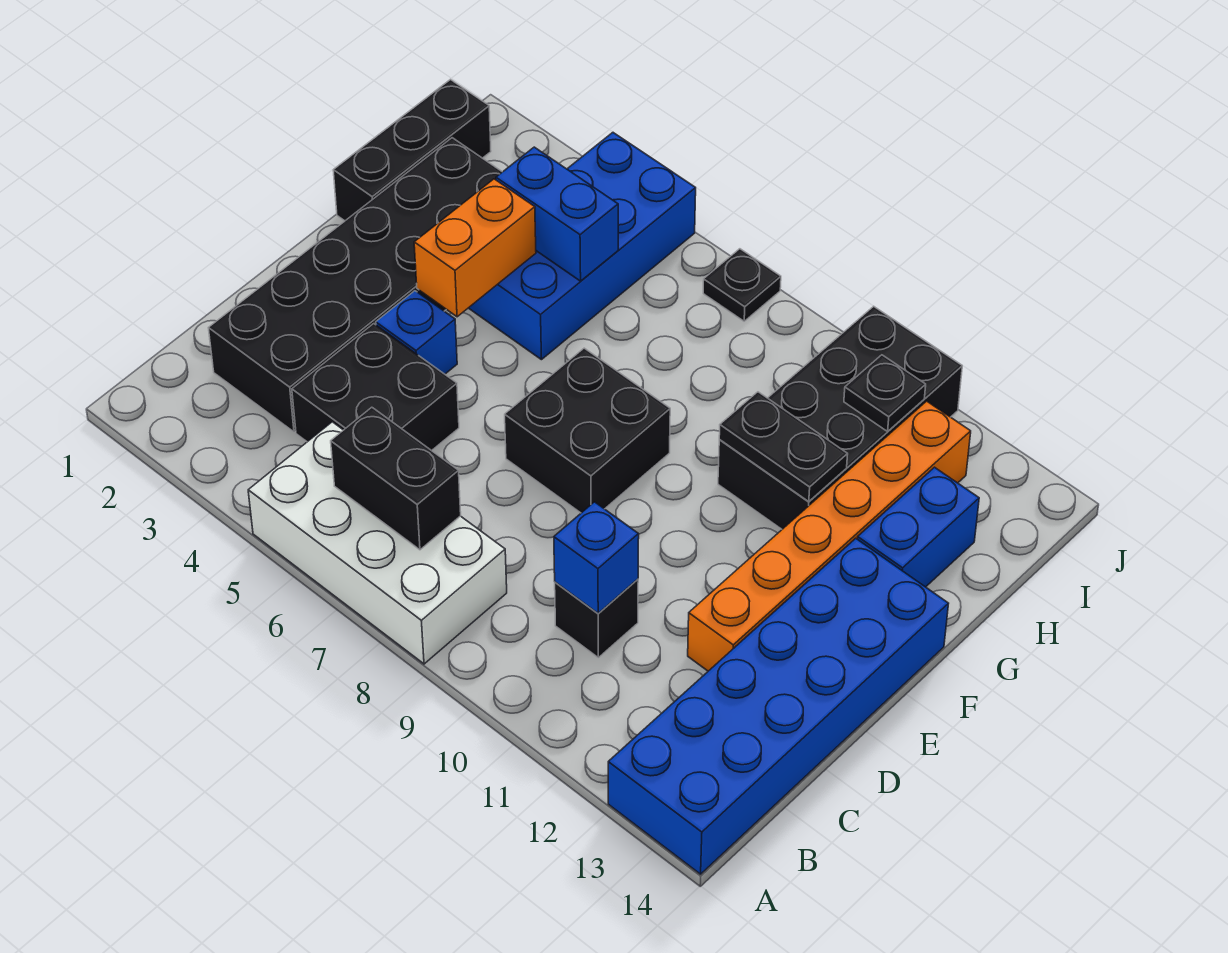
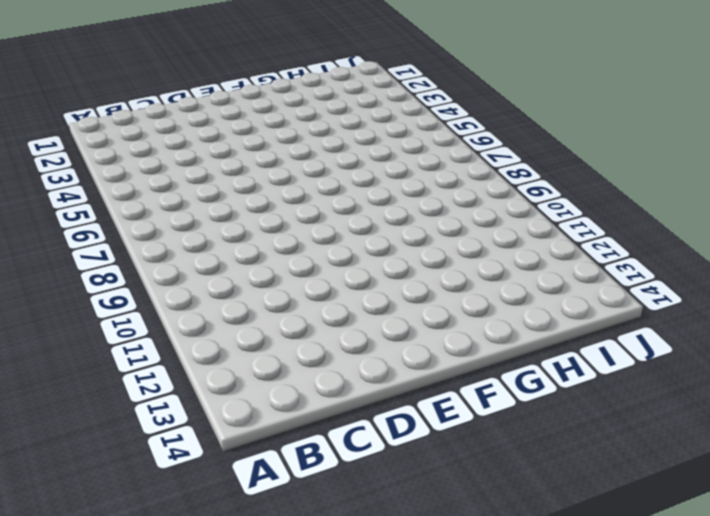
none -> white 2x4 brick [248,422,507,664]
none -> blue 2x6 brick [608,538,949,874]
none -> black 2x6 brick [209,138,502,432]

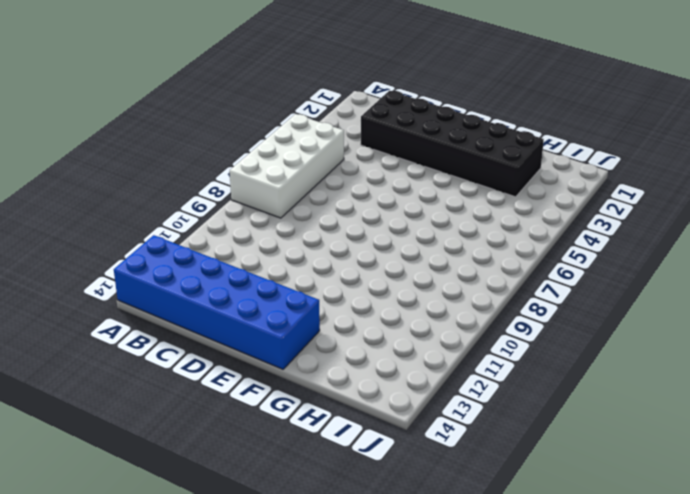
none -> black 2x2 brick [292,324,459,451]
none -> black 1x1 brick [555,579,638,658]
none -> orange 1x6 brick [688,401,971,671]

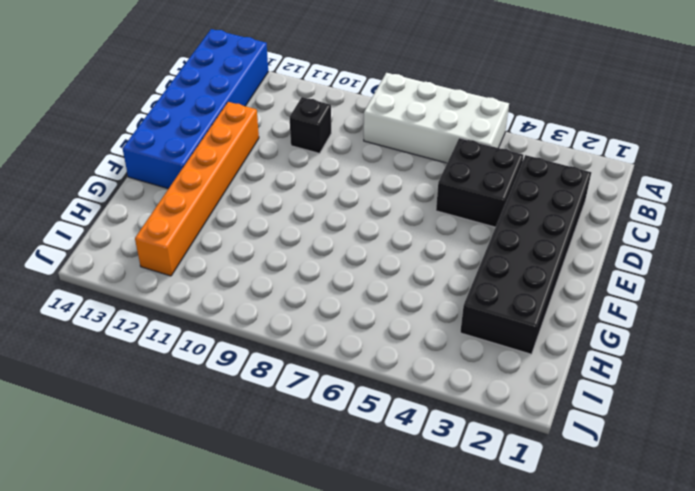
none -> blue 1x1 brick [376,291,457,374]
none -> black 2x2 brick [505,348,670,513]
none -> black 1x3 brick [333,80,491,221]

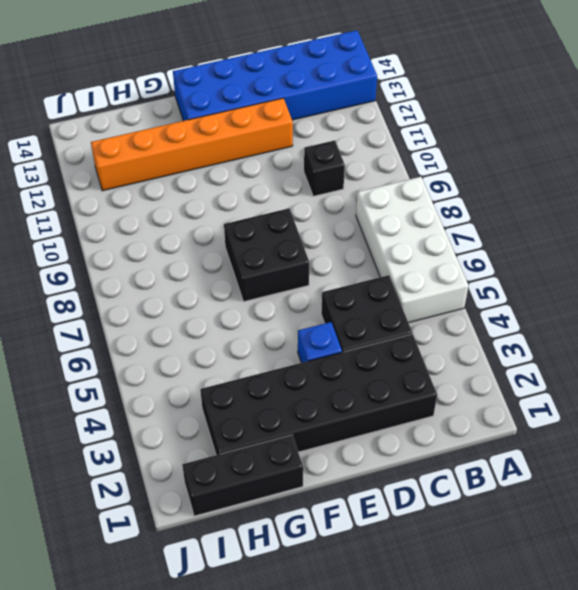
none -> blue 2x4 brick [469,133,696,360]
none -> black 2x4 brick [718,306,962,529]
none -> blue 1x2 brick [858,467,979,587]

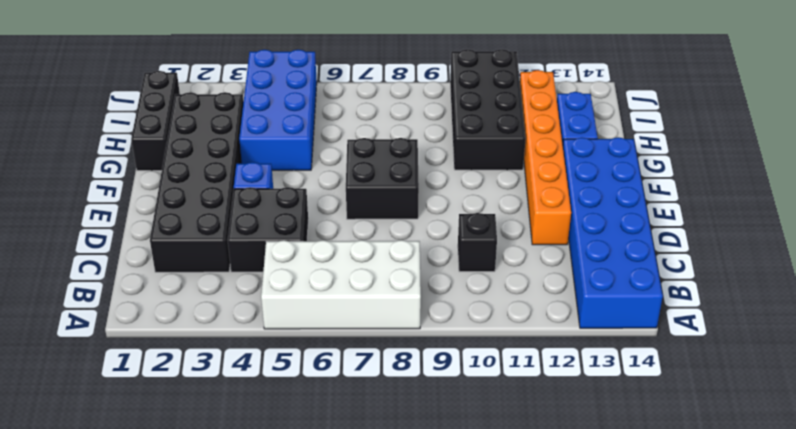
none -> black 1x1 plate [703,249,781,321]
none -> black 1x2 brick [331,407,461,550]
none -> blue 1x1 brick [554,502,639,613]

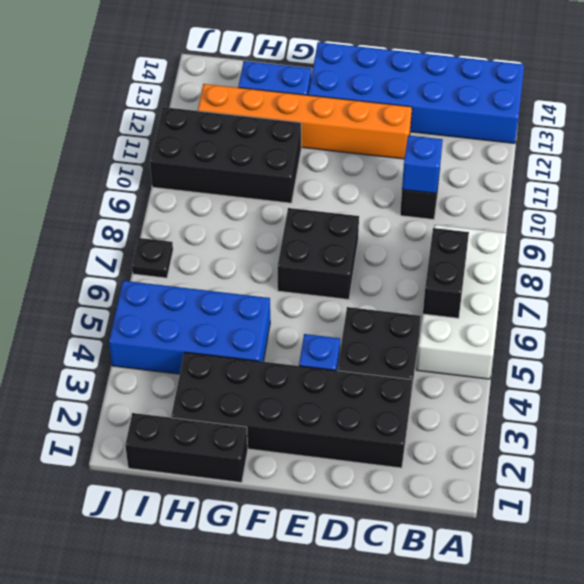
none -> orange 1x2 brick [414,179,536,317]
none -> black 1x2 plate [719,392,848,501]
none -> blue 1x2 brick [496,147,618,281]

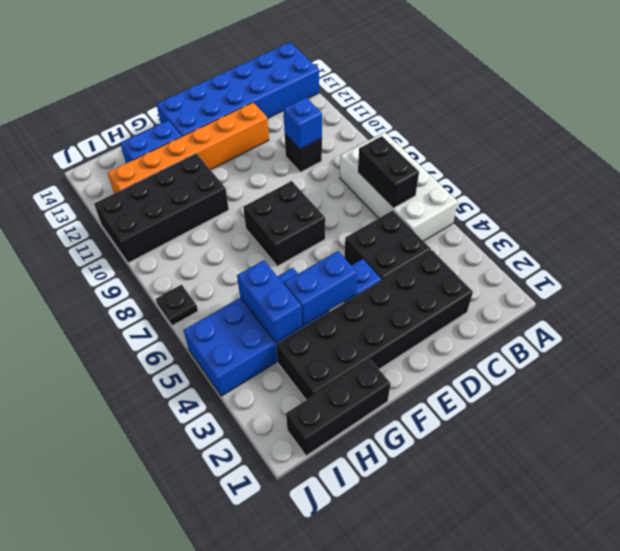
blue 1x2 brick [284,251,357,326] -> orange 1x2 brick [414,179,536,317]
none -> black 1x2 plate [719,392,848,501]
none -> black 1x1 plate [844,355,926,431]

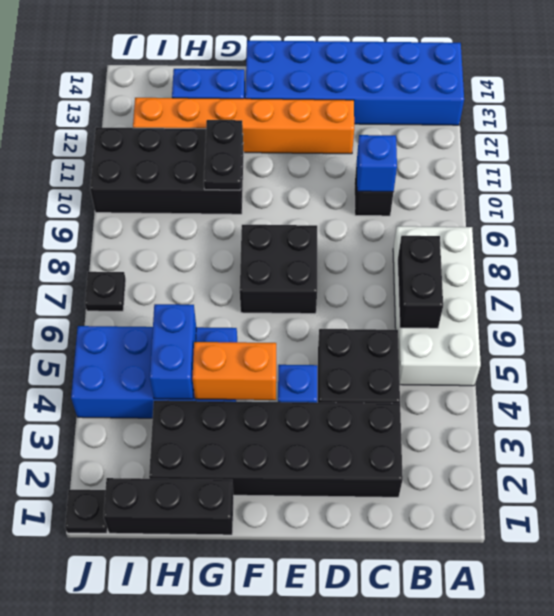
black 1x1 plate [65,490,107,533] -> black 1x1 plate moved to [844,355,926,431]

